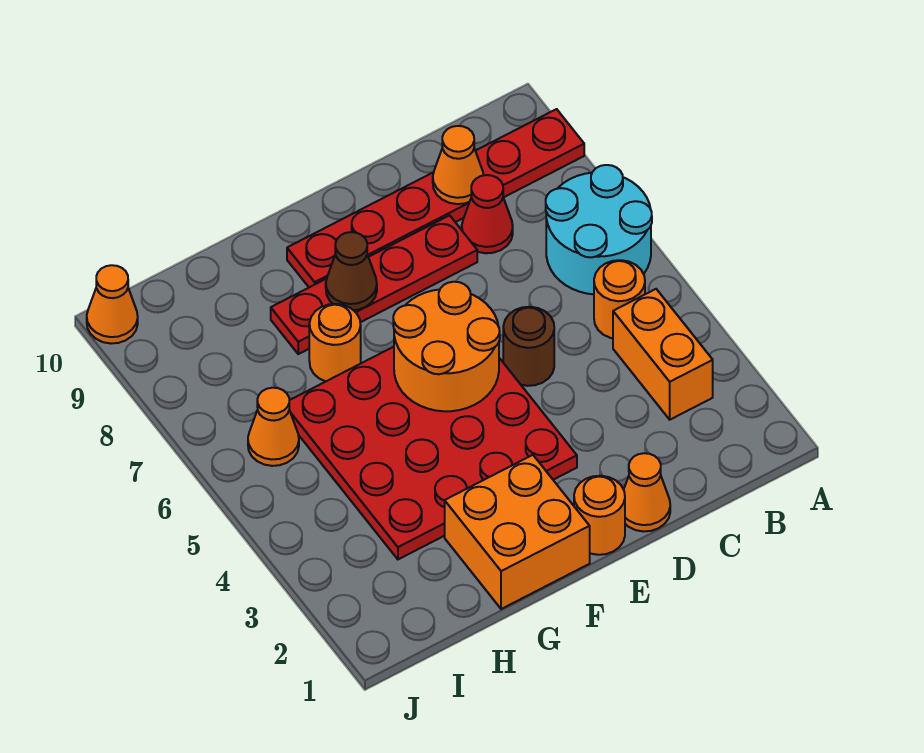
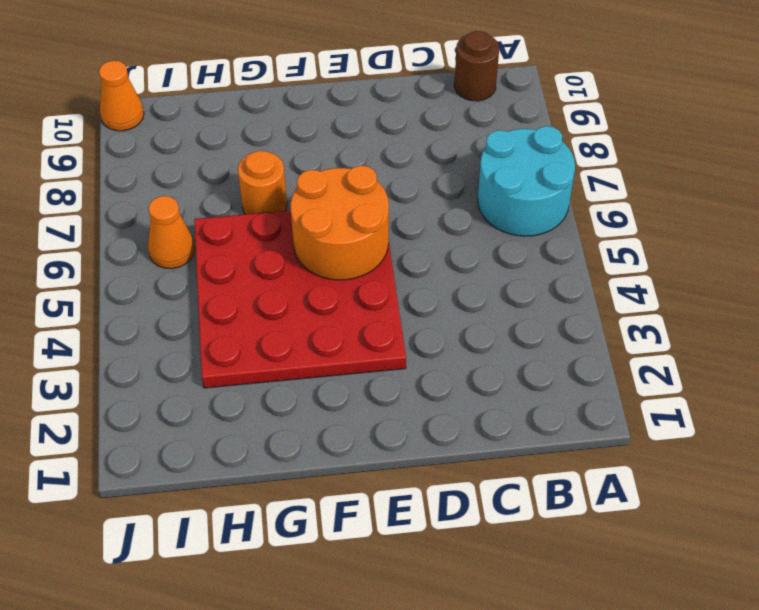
brown 1x1 round brick [454,31,499,101] -> brown 1x1 round brick moved to [503,307,554,386]
none -> red 1x6 plate [287,109,584,287]
none -> orange 1x2 brick [613,289,713,420]
none -> orange 1x1 round brick [594,260,645,338]

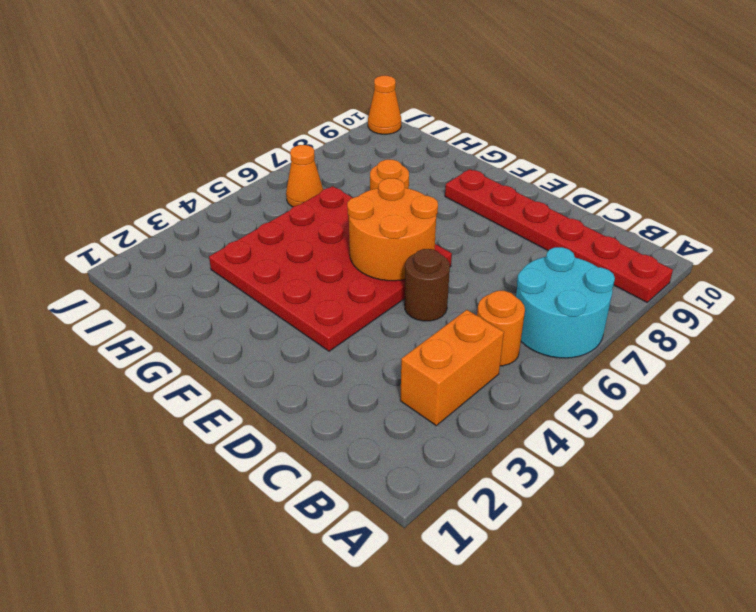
none -> red 1x1 cone [462,175,513,253]
none -> orange 1x1 cone [624,453,670,531]
none -> red 1x4 plate [271,215,477,354]

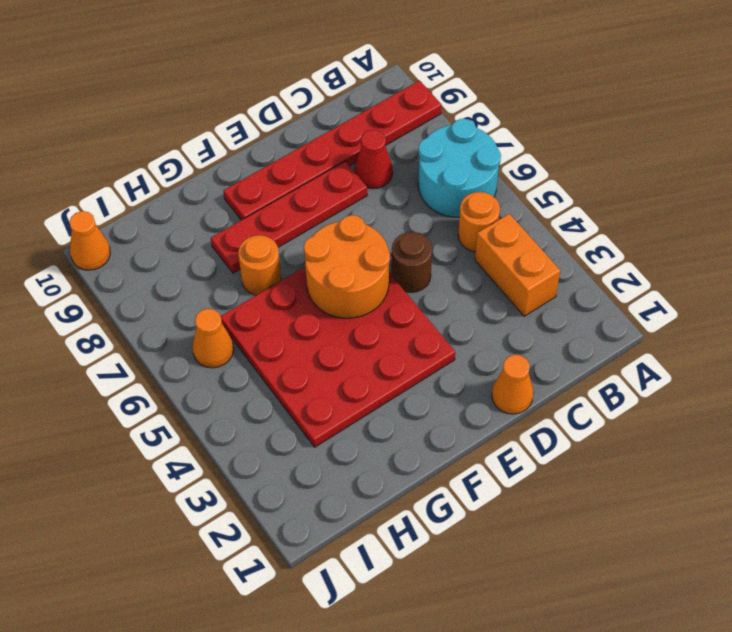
none -> orange 1x1 round brick [574,476,625,555]
none -> orange 2x2 brick [445,455,590,609]
none -> orange 1x1 cone [433,126,483,204]

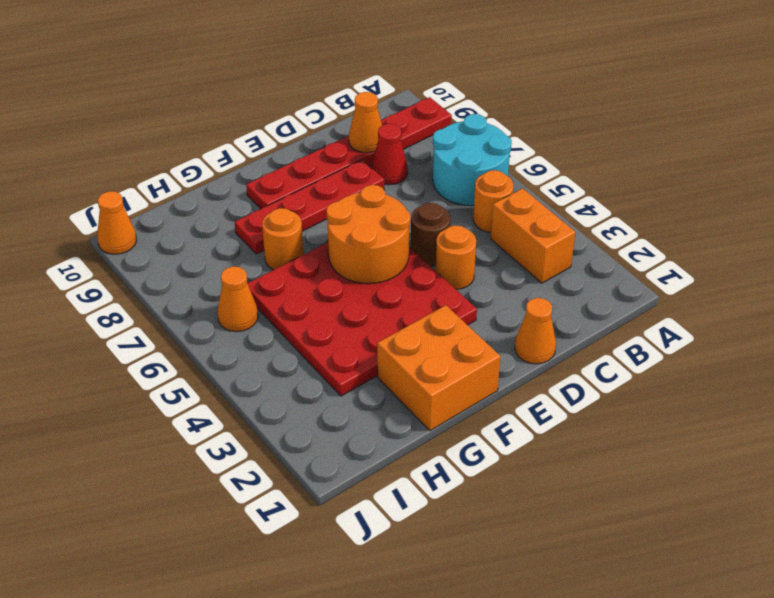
orange 1x1 round brick [436,225,476,289] -> orange 1x1 round brick moved to [574,476,625,555]
none -> brown 1x1 cone [326,232,377,310]

